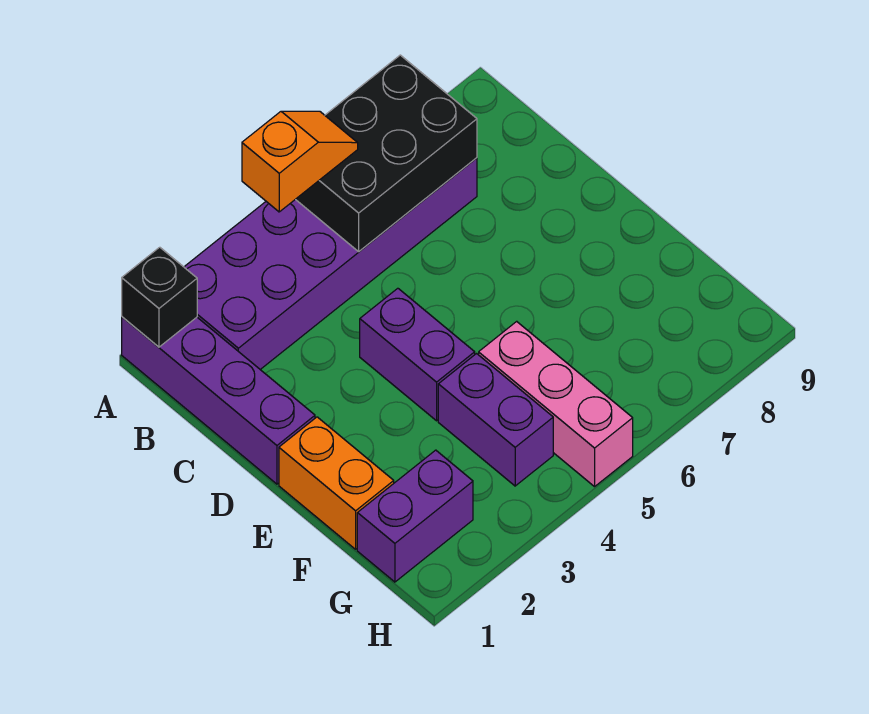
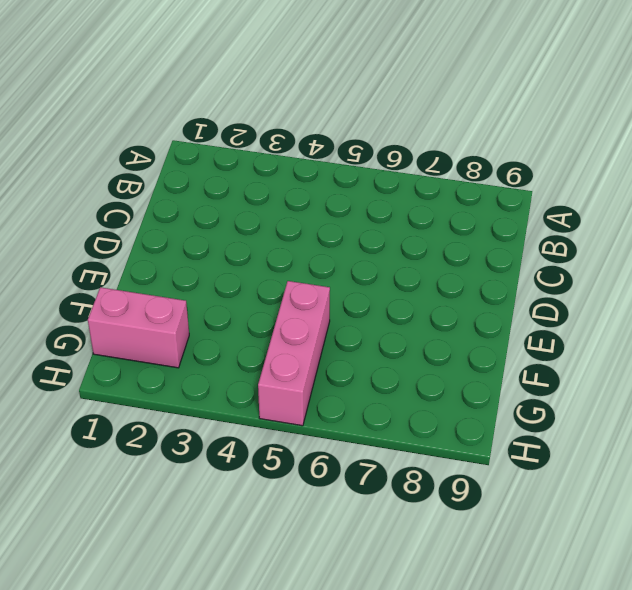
pink 1x2 brick [88,287,189,368] -> purple 1x2 brick [357,450,473,582]
none -> purple 1x4 brick [122,317,315,484]
none -> purple 2x6 brick [184,158,477,369]

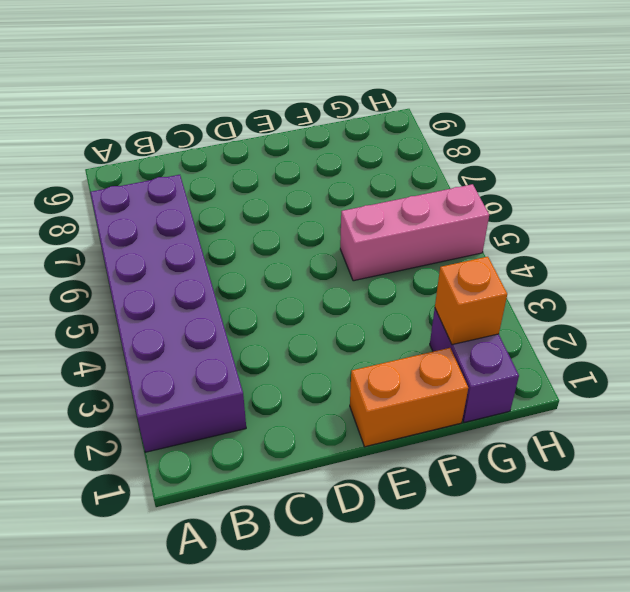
orange 1x1 brick [435,257,507,345] -> none
none -> purple 1x4 brick [122,317,315,484]
none -> purple 1x2 brick [360,288,475,421]

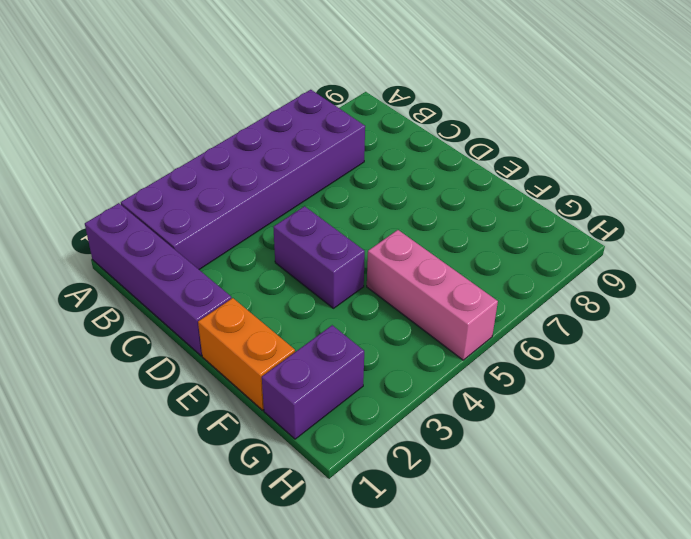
none -> purple 1x2 brick [438,354,553,486]
none -> black 1x1 brick [122,247,197,347]

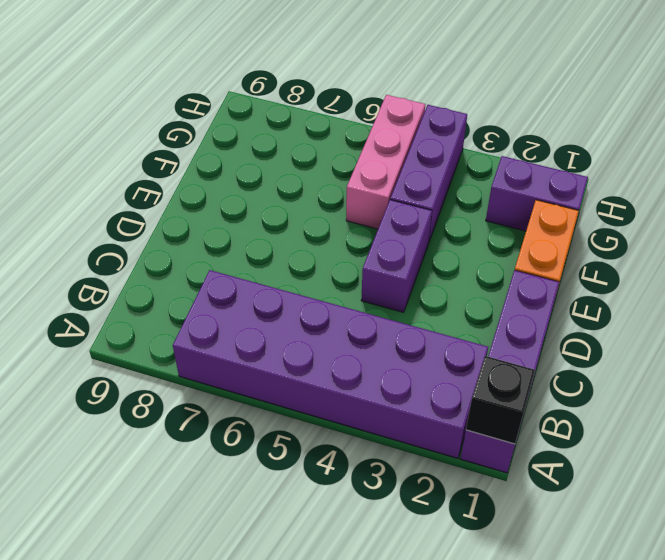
purple 1x3 brick [390,105,467,241] -> purple 1x2 brick [438,354,553,486]
none -> black 2x3 brick [295,55,477,252]
none -> orange 1x2 slope [242,111,358,212]

